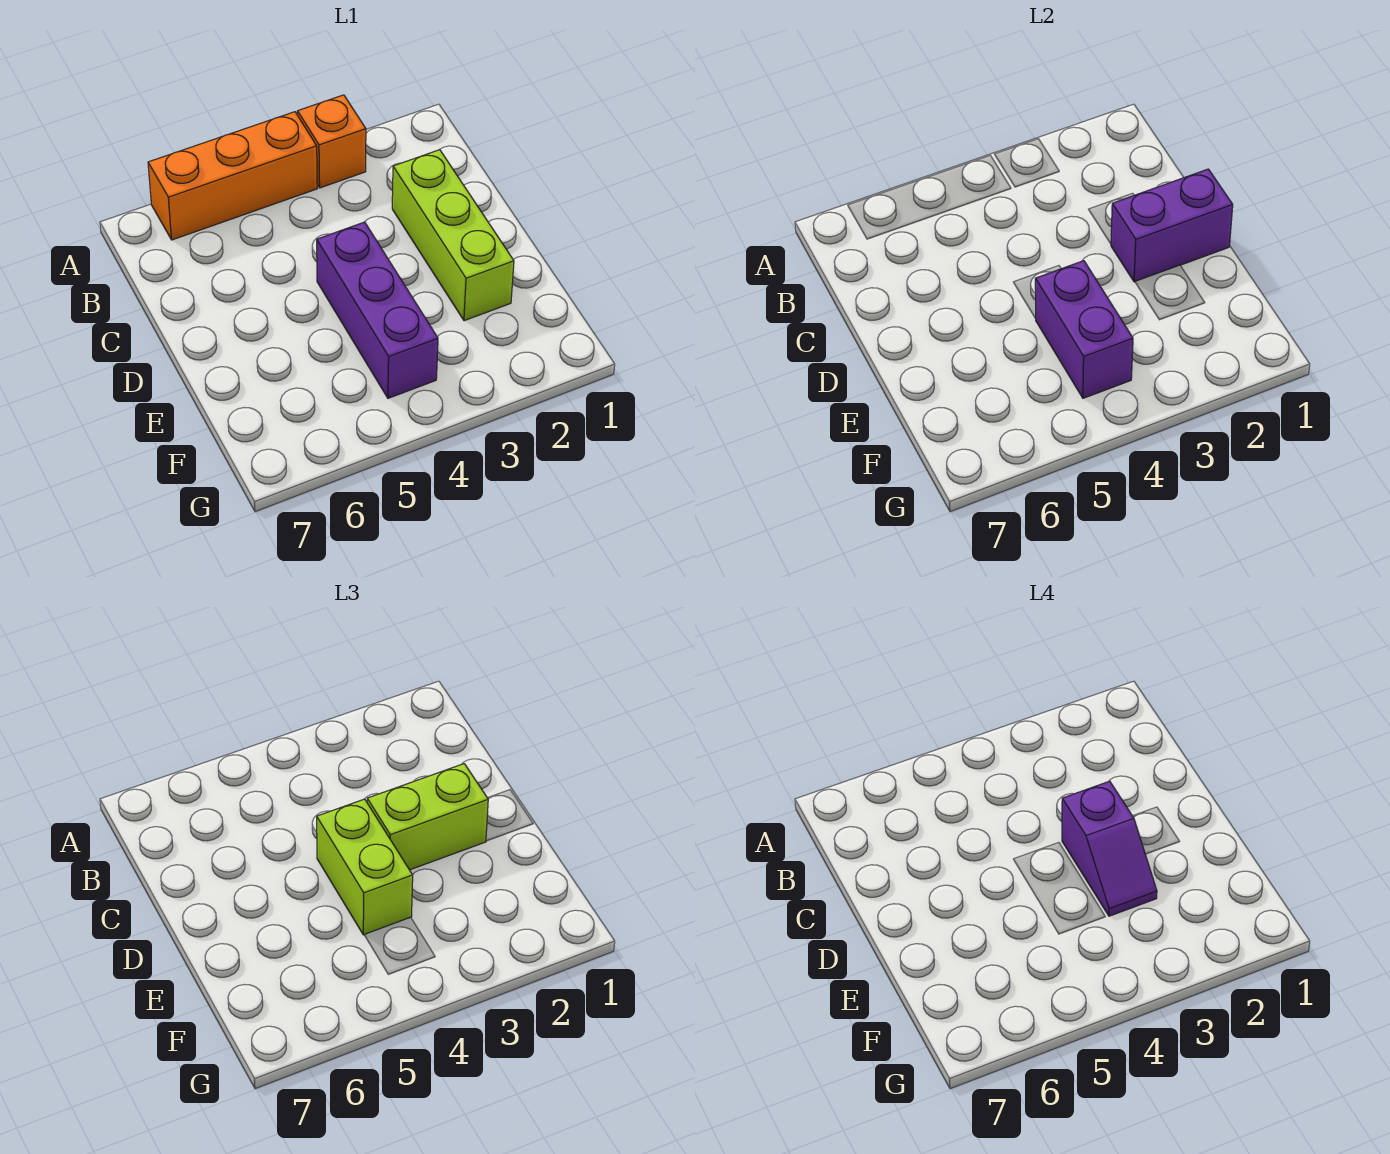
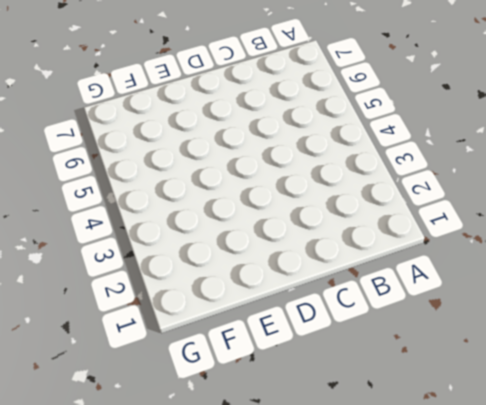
none -> orange 1x1 brick [297,95,366,188]
none -> orange 1x3 brick [148,112,317,240]

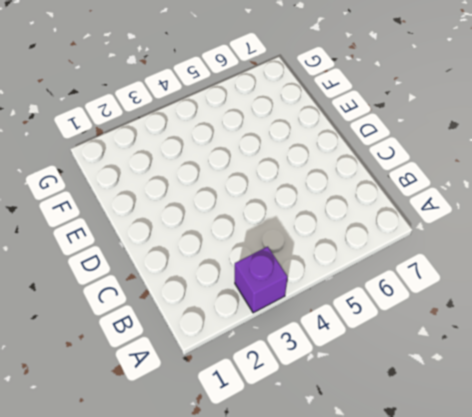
purple 1x1 brick [235,247,287,313] -> orange 1x1 brick [297,95,366,188]
none -> orange 1x3 brick [148,112,317,240]
none -> lime 1x3 brick [392,150,514,321]

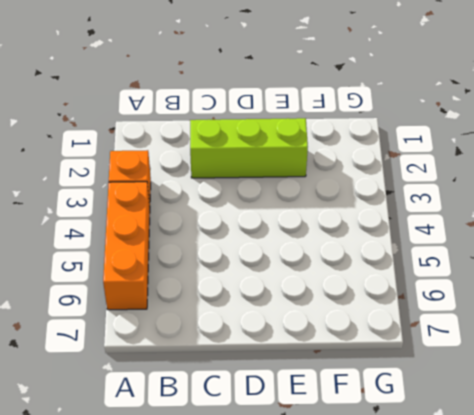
none -> purple 1x3 brick [317,222,438,398]
none -> purple 1x2 brick [1111,169,1233,282]

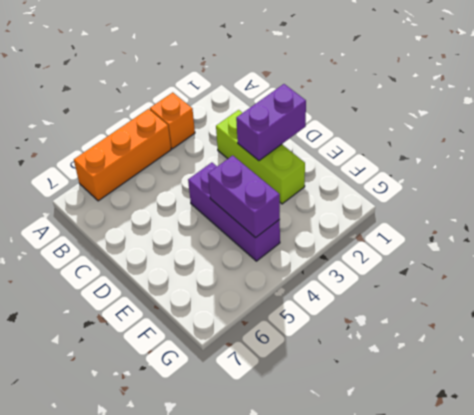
none -> lime 1x2 brick [367,764,488,870]
none -> lime 1x2 brick [317,799,413,935]

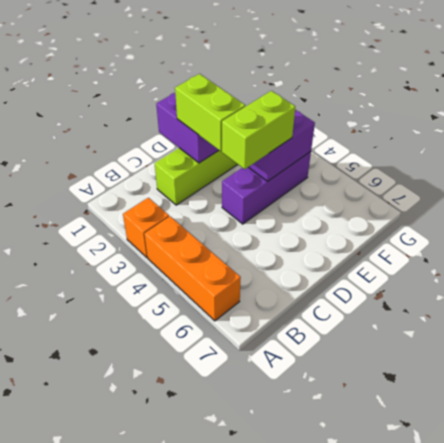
none -> purple 1x2 slope [1062,781,1157,916]

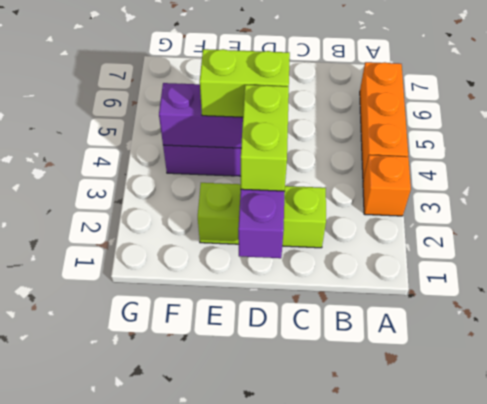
none -> purple 1x2 slope [1062,781,1157,916]

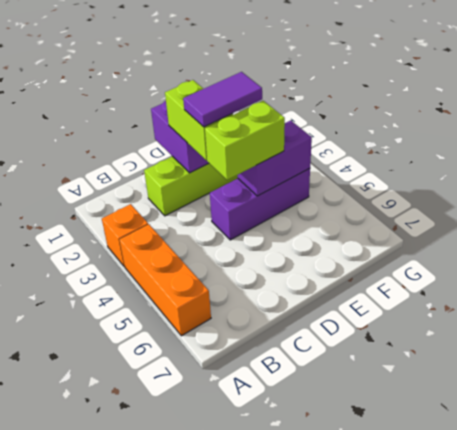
purple 1x2 tile [183,72,262,127] -> purple 1x2 slope [1062,781,1157,916]

